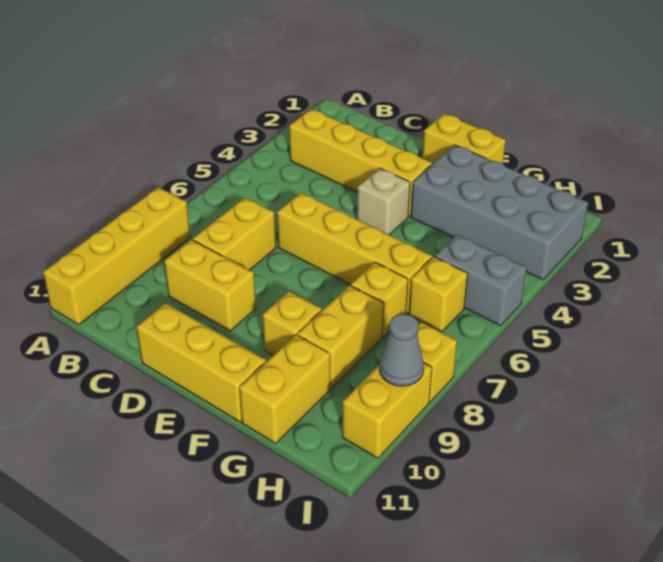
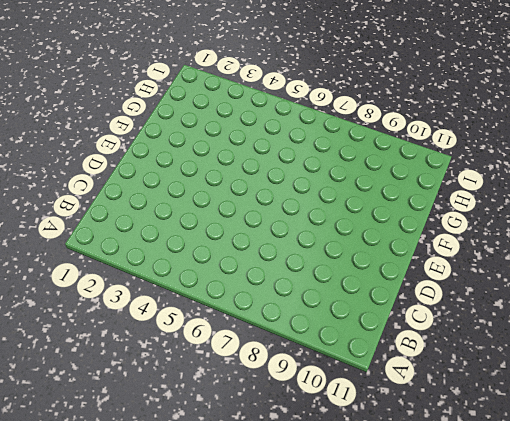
none -> yellow 1x4 brick [43,187,190,325]
none -> yellow 1x4 brick [289,109,432,216]
none -> yellow 1x2 brick [193,198,276,270]

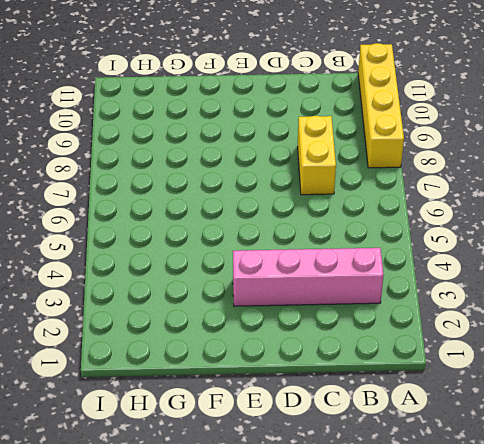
pink 1x4 brick [233,248,383,306] -> yellow 1x4 brick [289,109,432,216]
none -> yellow 1x2 brick [165,239,256,331]
none -> yellow 1x4 brick [277,193,432,314]
none -> yellow 1x3 brick [137,303,266,422]

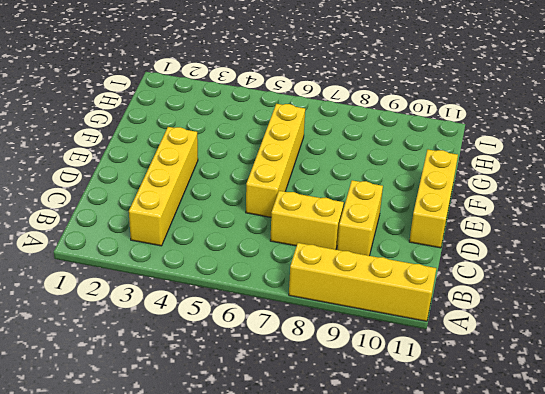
none -> yellow 1x2 brick [422,114,506,164]
none -> tan 1x1 brick [357,168,410,235]
none -> grey 2x4 brick [411,145,588,280]

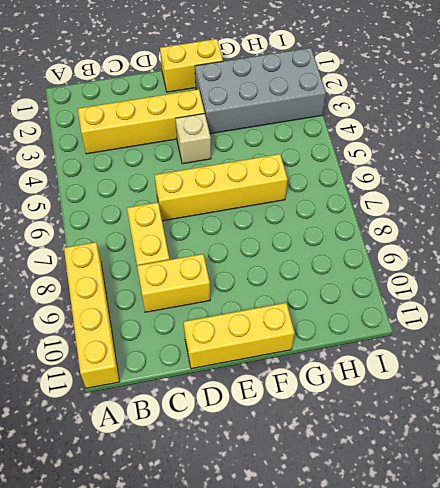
none -> yellow 1x1 brick [263,291,322,355]
none -> yellow 1x1 brick [351,262,408,338]
none -> yellow 1x2 brick [297,285,383,388]

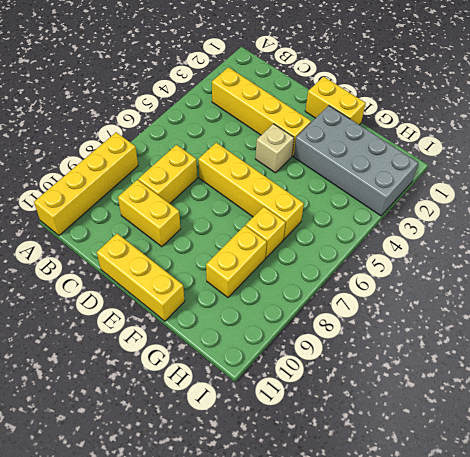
none -> yellow 1x1 brick [263,291,322,355]
none -> yellow 1x2 brick [239,335,330,443]
none -> grey 1x2 brick [435,235,527,326]

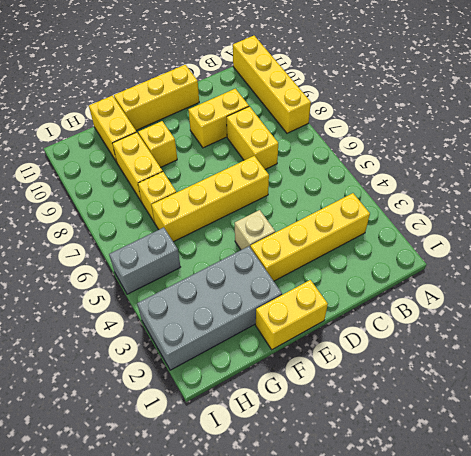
none -> yellow 1x1 brick [409,257,468,332]
none -> yellow 1x1 brick [417,322,457,402]
none -> yellow 1x2 brick [342,363,432,458]

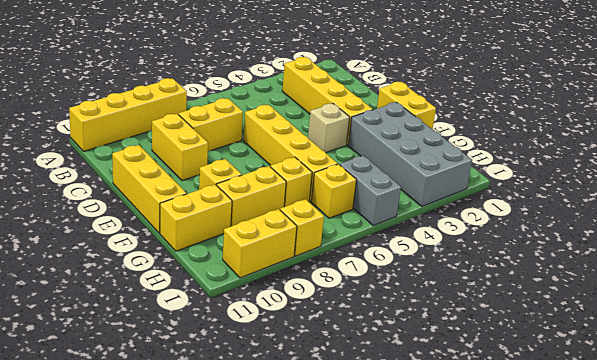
none -> grey 1x1 cone [379,314,424,386]

